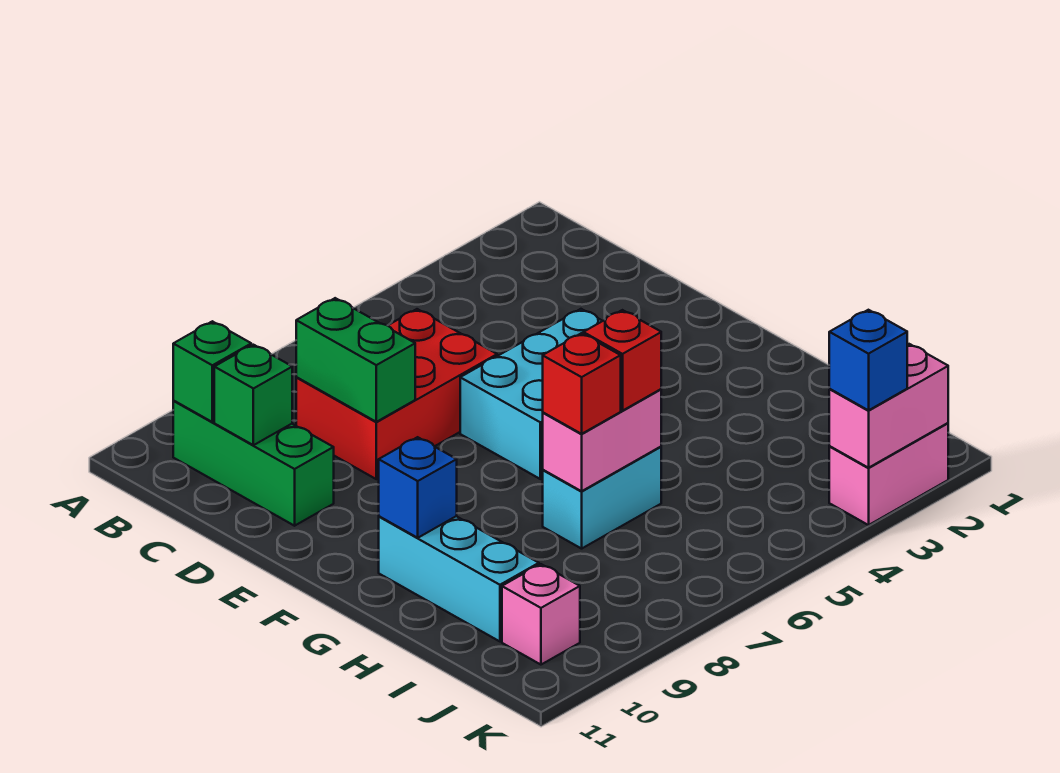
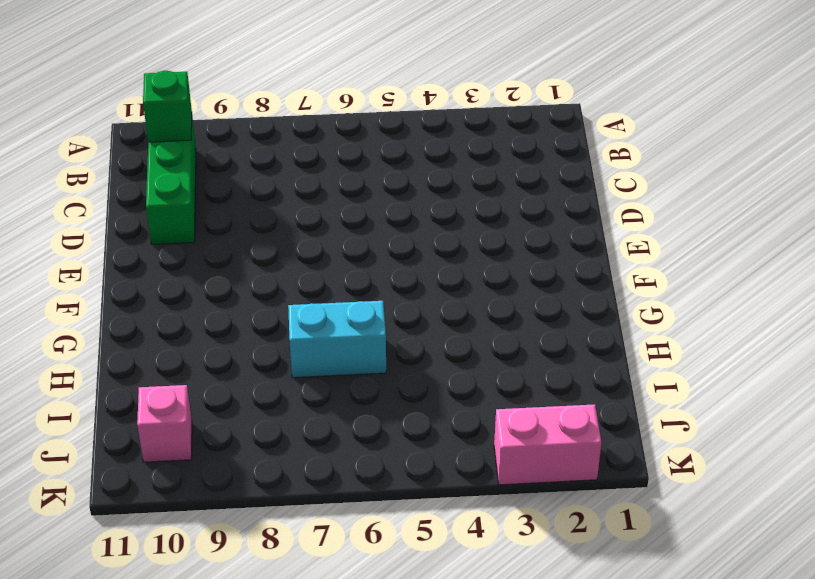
none -> red 2x3 brick [296,309,497,479]
none -> cyan 2x3 brick [460,309,602,479]
none -> cyan 1x3 brick [379,516,539,641]

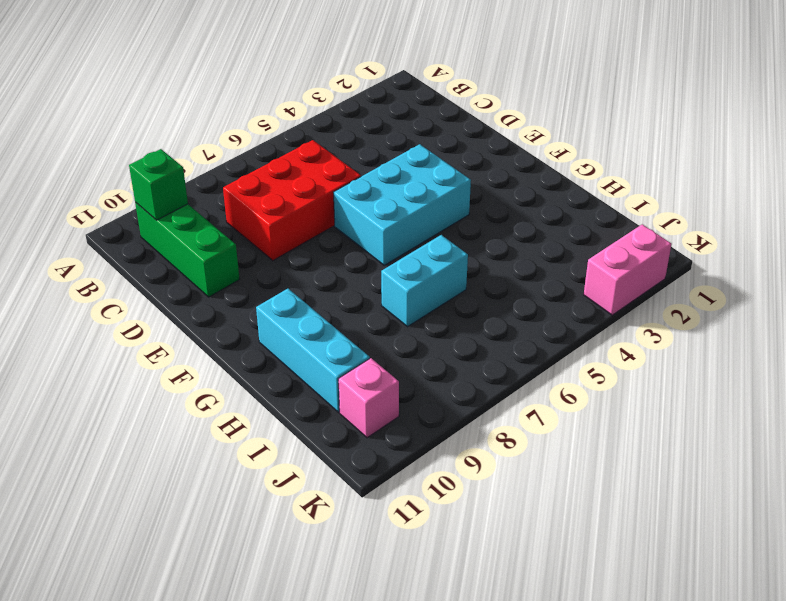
none -> green 1x2 brick [296,298,415,422]
none -> green 1x1 brick [214,345,292,445]
none -> blue 1x1 brick [379,437,457,538]

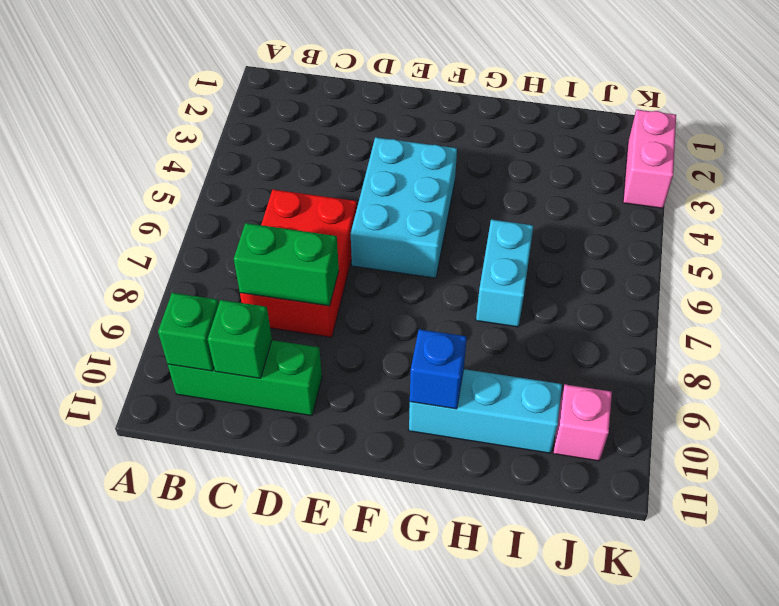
none -> pink 1x2 brick [543,389,661,491]
none -> pink 1x2 brick [829,344,948,468]
none -> red 1x1 brick [583,310,661,411]

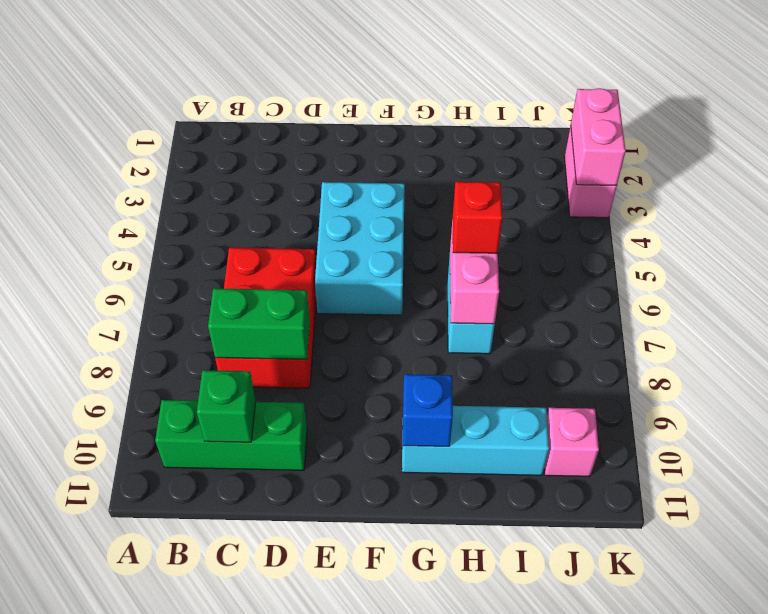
none -> green 1x1 brick [173,321,251,422]
none -> red 1x1 brick [543,333,621,434]
none -> blue 1x1 brick [829,310,907,410]

